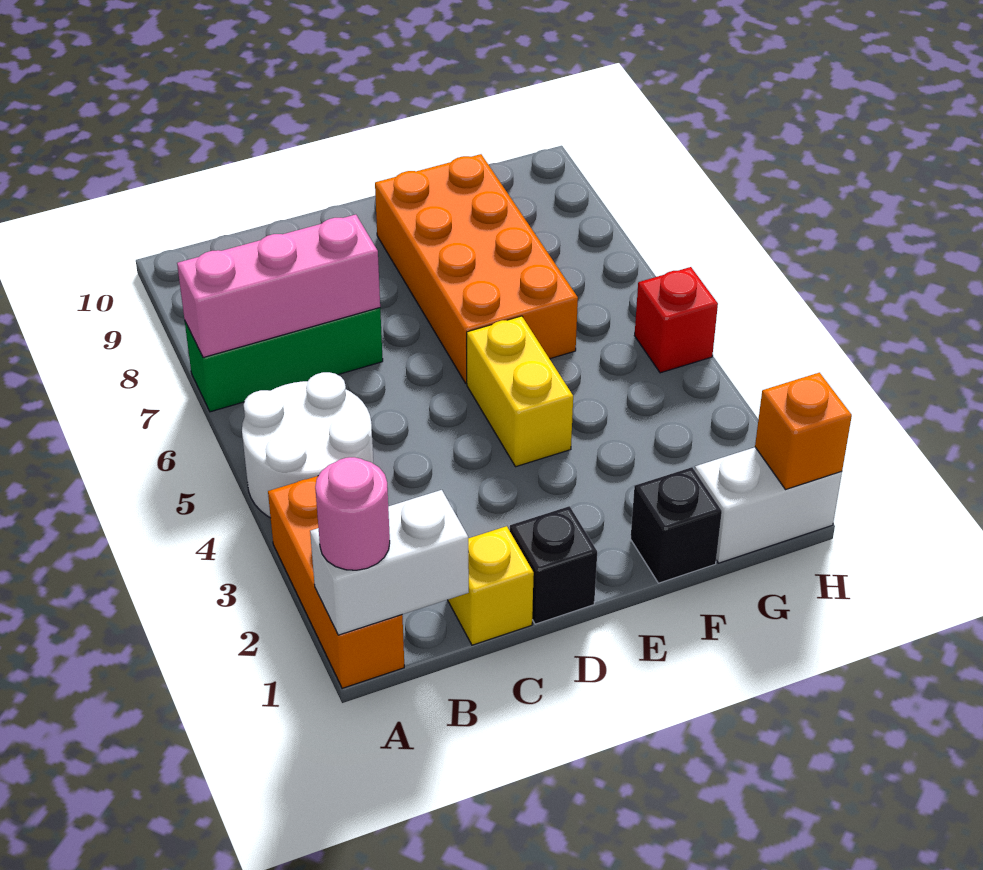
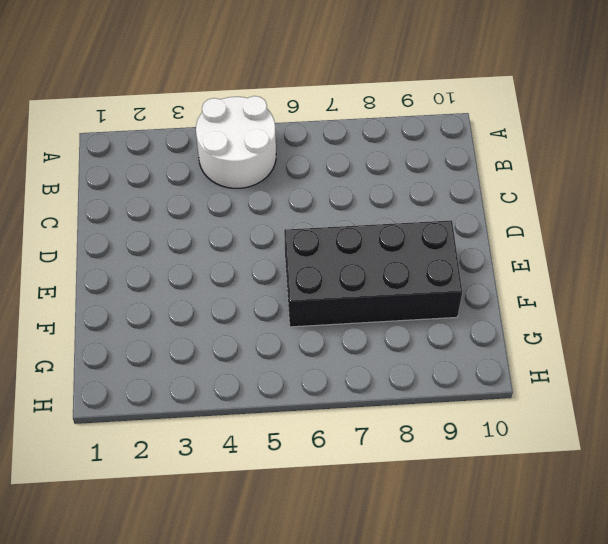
black 2x4 brick [284,220,462,327] -> orange 2x4 brick [375,154,578,384]
none -> orange 1x3 brick [268,476,404,688]
none -> green 1x3 brick [185,308,383,412]
none -> yellow 1x1 brick [448,526,534,645]

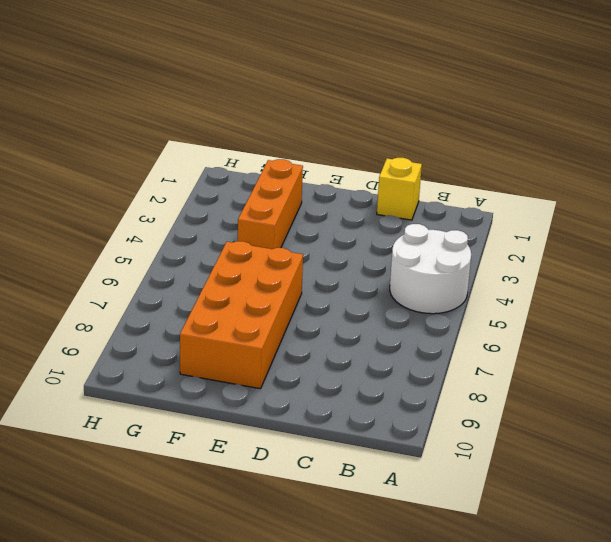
orange 1x3 brick [238,159,303,249] -> orange 1x3 brick moved to [268,476,404,688]
none -> green 1x3 brick [185,308,383,412]
none -> black 1x1 brick [510,506,597,624]
none -> yellow 1x2 brick [467,316,573,467]

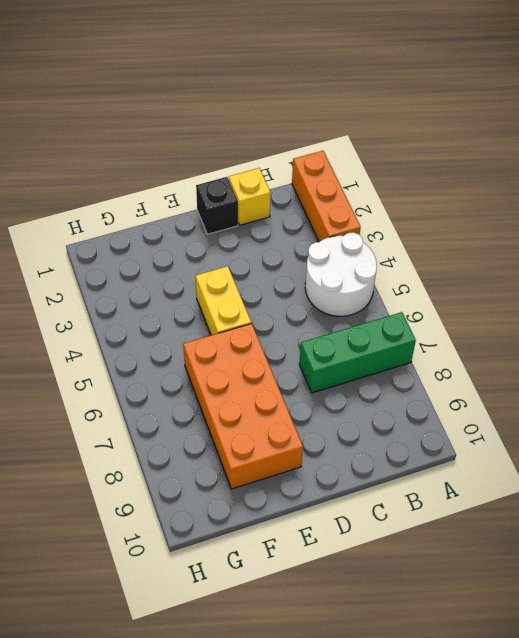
none -> black 1x1 brick [631,467,722,583]
none -> white 1x2 brick [695,447,842,563]
none -> red 1x1 brick [634,267,718,373]

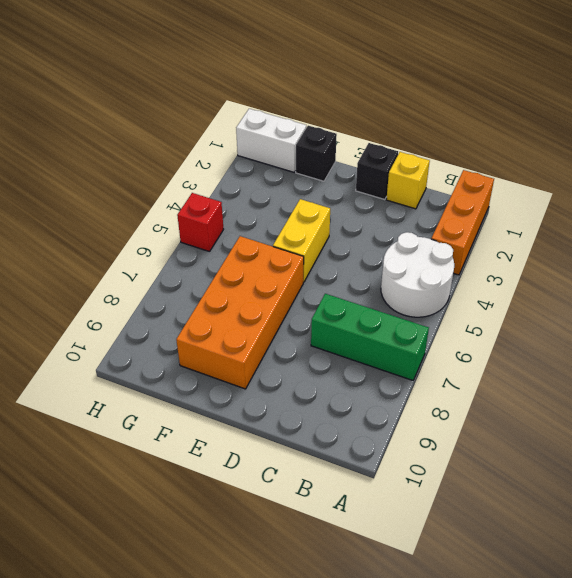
none -> white 1x2 brick [310,490,469,635]
none -> pink 1x3 brick [177,215,380,358]
none -> orange 1x1 brick [755,373,852,489]

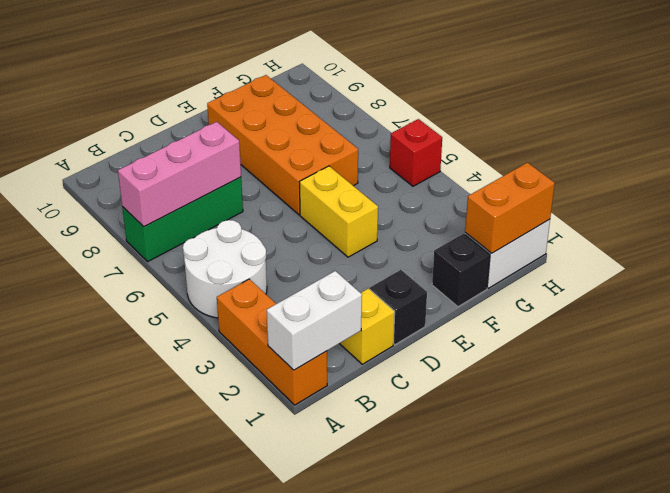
orange 1x2 brick [465,163,555,253] -> orange 1x1 brick [755,373,852,489]
none -> pink 1x1 round brick [315,457,390,570]

